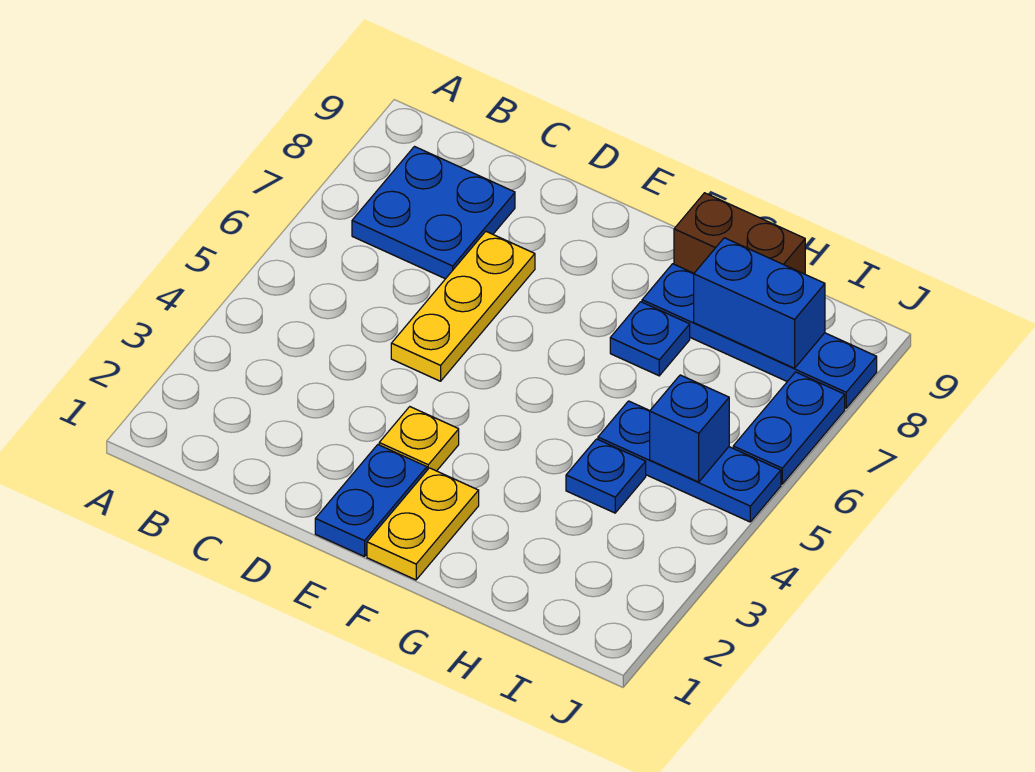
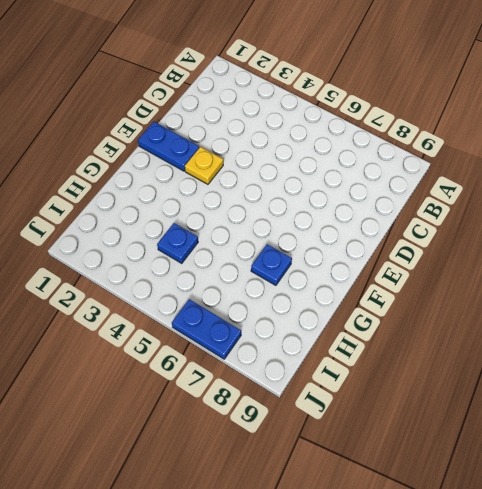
none -> blue 2x2 plate [352,147,515,279]
none -> yellow 1x3 plate [391,231,535,381]
none -> yellow 1x2 plate [367,468,479,580]

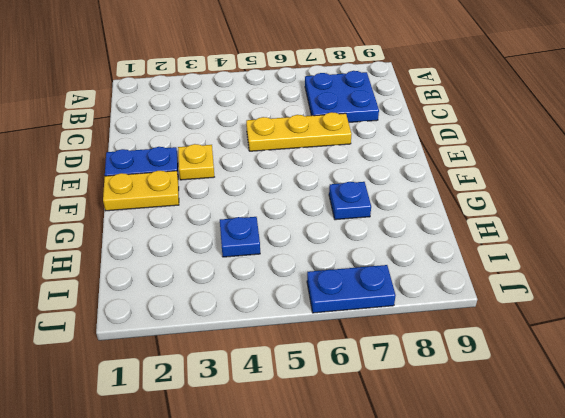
none -> blue 1x4 plate [642,264,877,408]
none -> brown 1x2 brick [674,193,805,274]
none -> blue 1x3 plate [598,401,781,522]

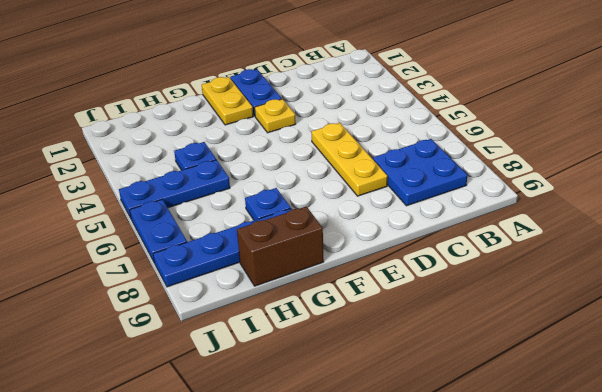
none -> blue 1x2 brick [694,238,825,368]
none -> blue 1x1 brick [650,375,729,482]

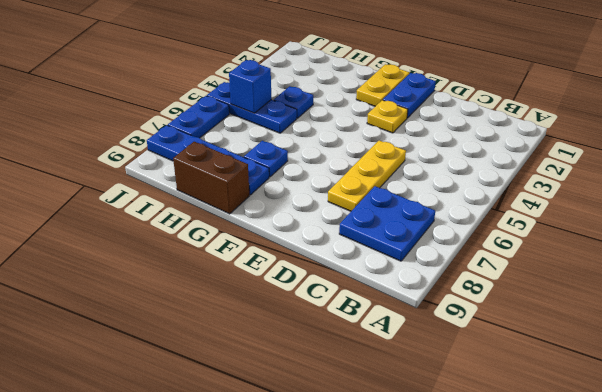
none -> blue 1x2 brick [694,238,825,368]

